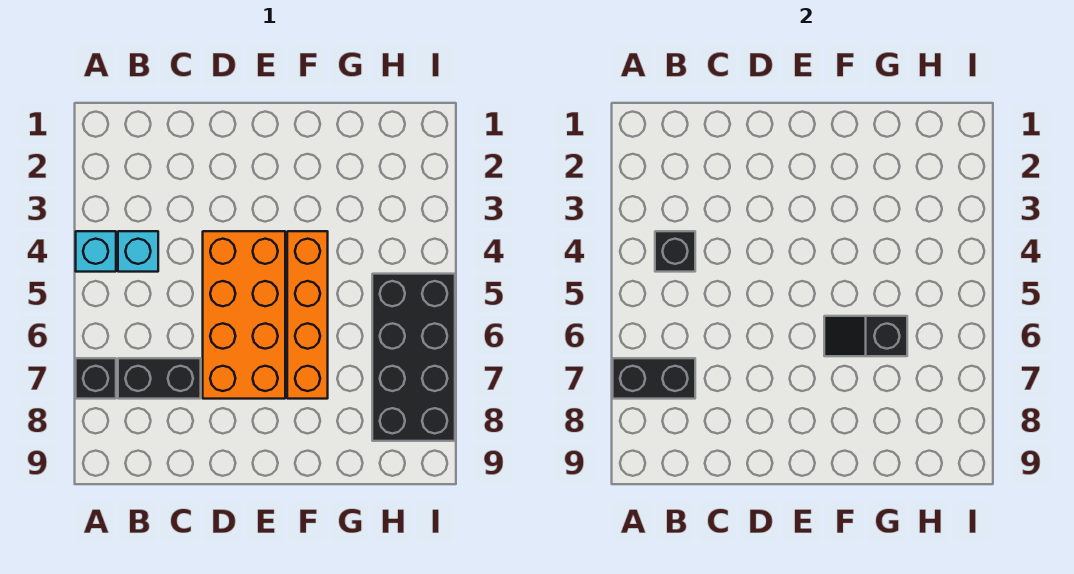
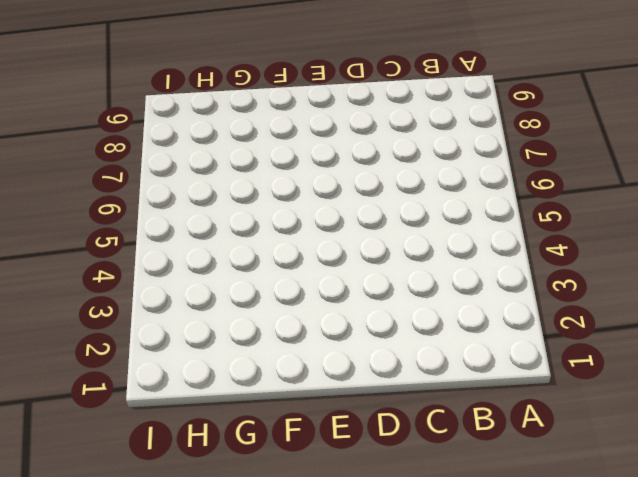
none -> cyan 1x1 brick [76,231,116,272]
none -> black 1x1 brick [76,358,116,399]

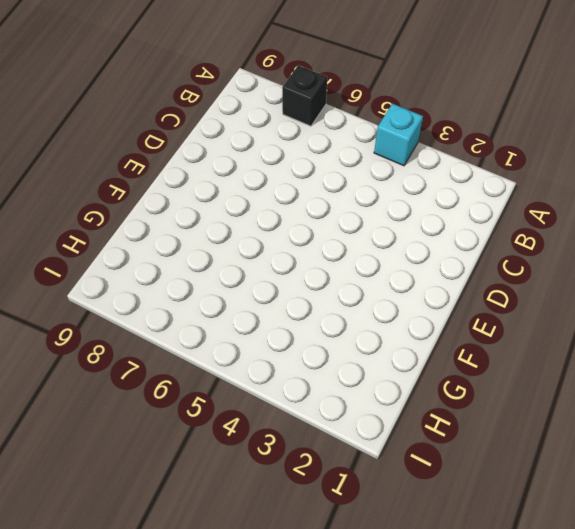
none -> cyan 1x1 brick [118,231,158,272]
none -> black 1x2 brick [118,358,201,399]

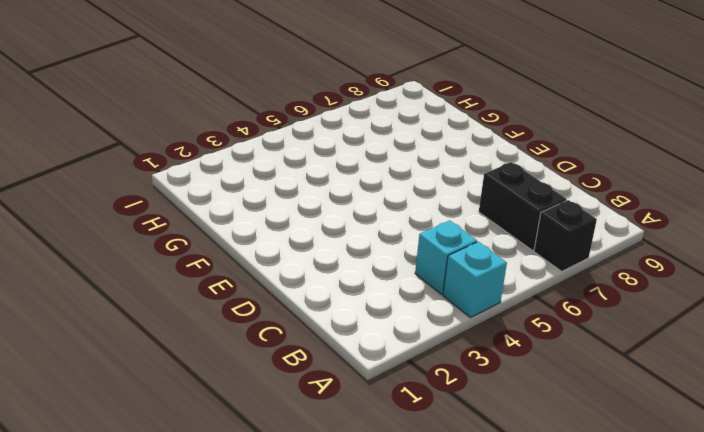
none -> orange 2x4 brick [203,231,285,399]
none -> orange 1x4 brick [287,231,328,399]

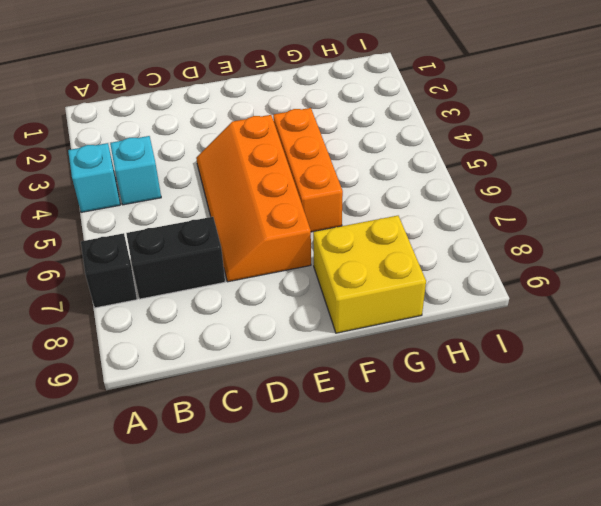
orange 2x4 slope [196,115,311,282] -> orange 2x4 brick [203,231,285,399]
orange 1x3 brick [273,108,343,232] -> orange 1x4 brick [287,231,328,399]
yellow 2x2 brick [313,216,426,333] -> none
none -> black 2x4 brick [372,274,455,441]
none -> black 1x2 brick [613,358,695,399]

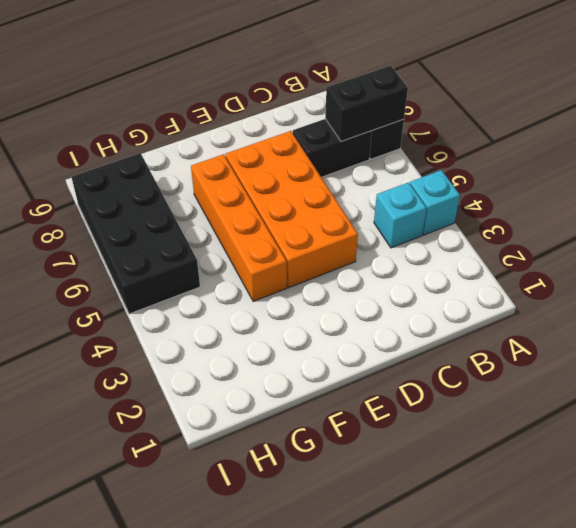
none -> black 1x1 brick [655,231,695,272]
none -> black 1x2 slope [824,316,907,356]

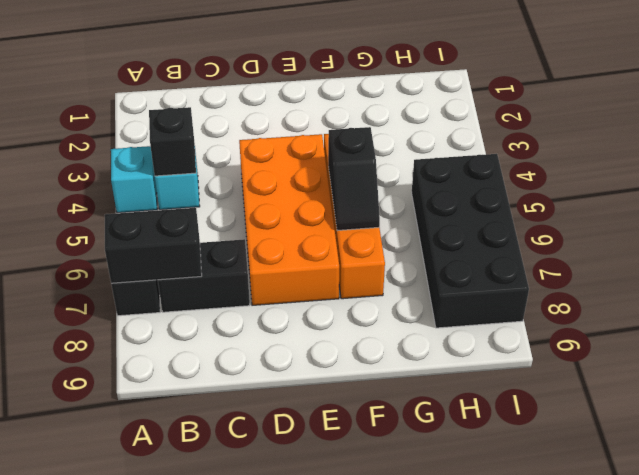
black 1x2 slope [328,127,380,231] -> black 1x2 slope turned to [824,316,907,356]

